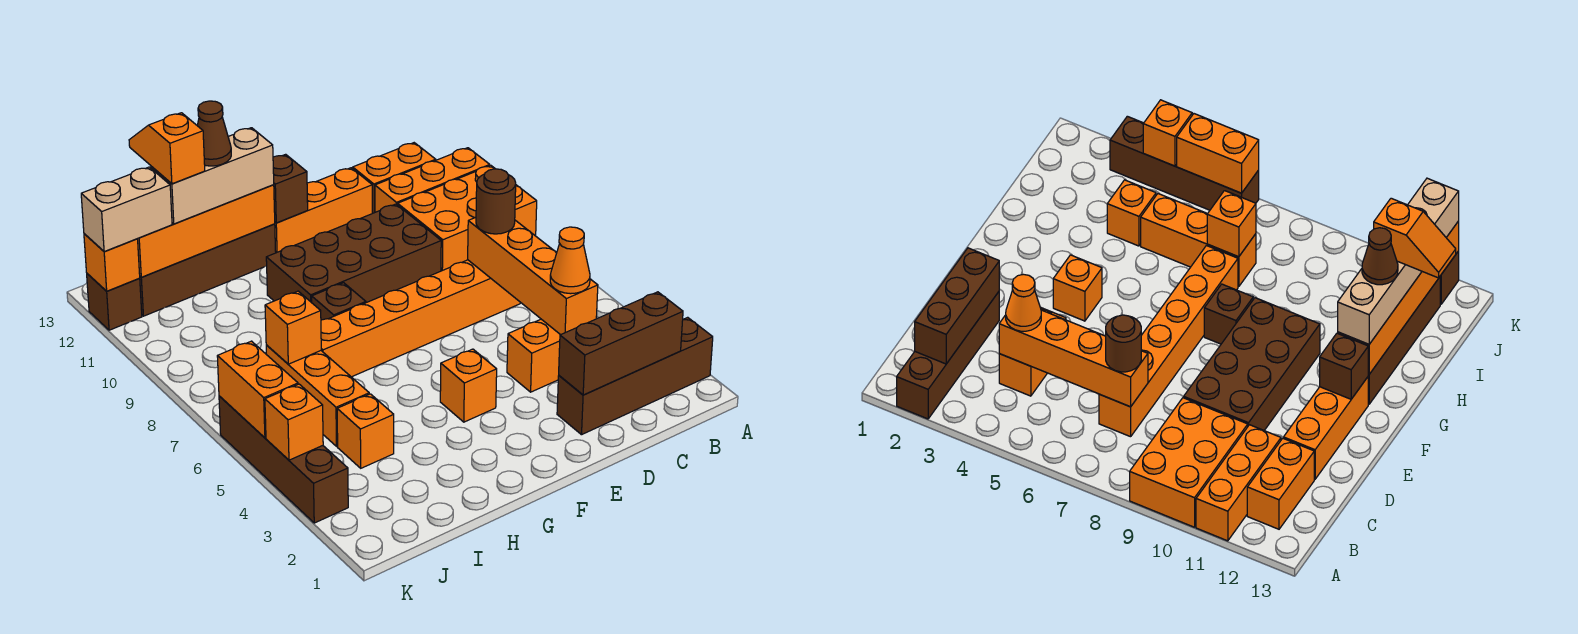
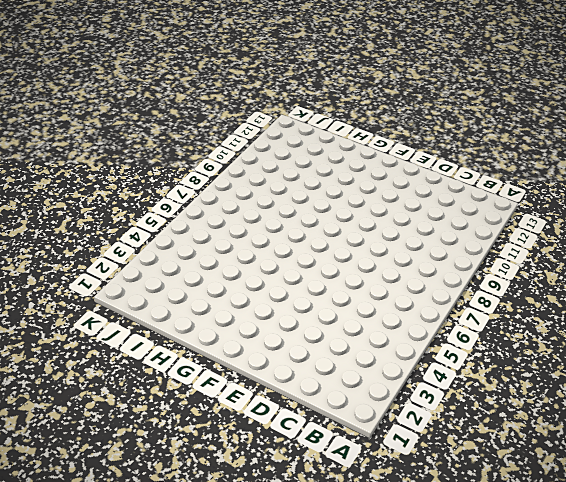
none -> brown 1x4 brick [557,317,713,435]
none -> orange 2x3 brick [398,165,537,271]
none -> orange 1x3 brick [375,148,490,212]

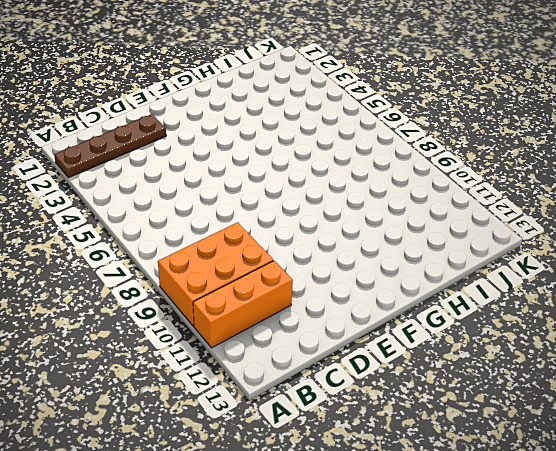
brown 1x4 plate [54,114,166,178] -> brown 1x4 brick [557,317,713,435]
none -> orange 1x2 brick [353,143,436,213]
none -> orange 1x2 brick [507,319,560,392]
none -> orange 1x6 brick [321,260,520,377]

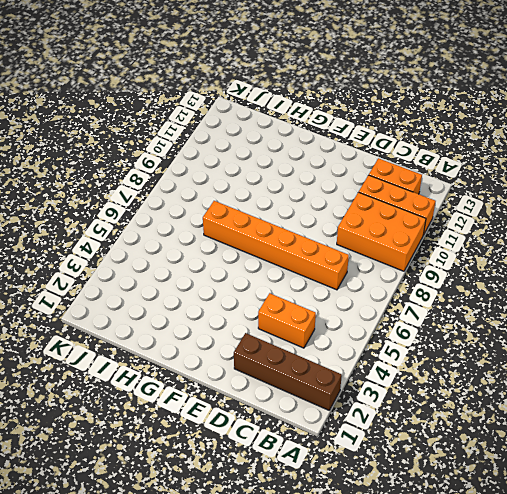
none -> brown 2x4 brick [266,204,441,303]
none -> orange 1x3 brick [275,168,372,253]
none -> orange 1x1 brick [440,349,497,422]

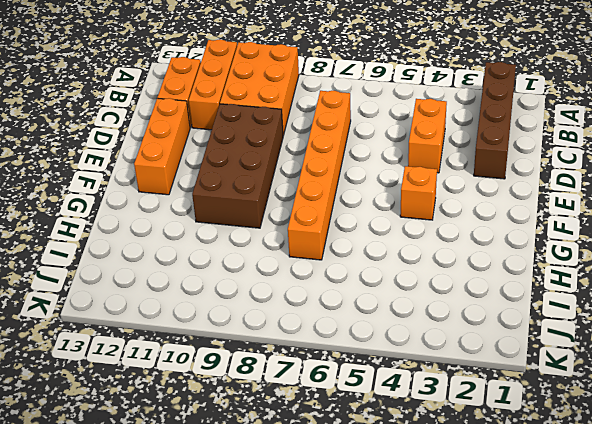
none -> brown 1x1 brick [312,283,366,320]
none -> brown 1x4 brick [139,224,276,316]
none -> orange 1x1 brick [337,394,394,468]

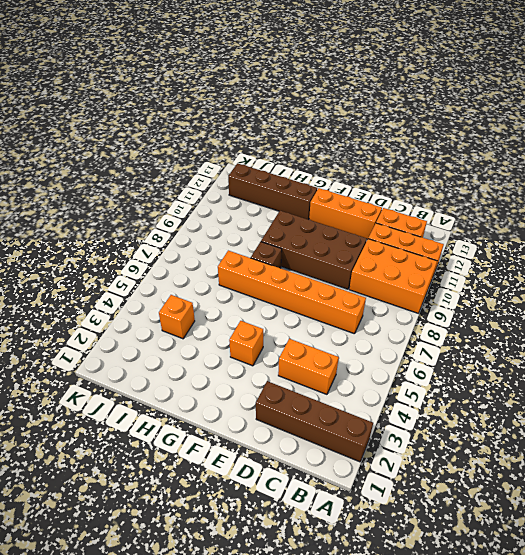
none -> orange 1x3 brick [266,345,369,446]
none -> brown 1x4 brick [219,396,348,523]
none -> brown 1x1 brick [87,274,142,330]

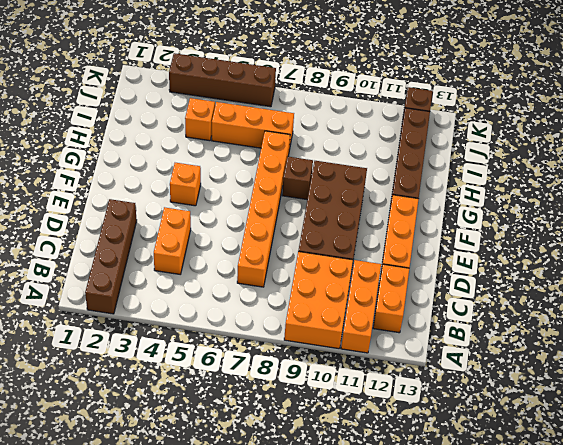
none -> brown 1x3 brick [559,292,683,395]
none -> orange 1x4 brick [468,217,598,335]
none -> brown 1x1 brick [273,154,308,223]

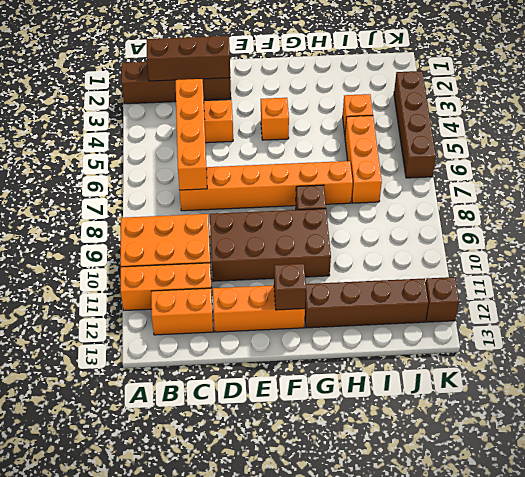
none -> orange 1x4 brick [137,185,275,277]
none -> orange 1x1 brick [265,291,321,364]
none -> orange 1x1 brick [265,384,323,460]

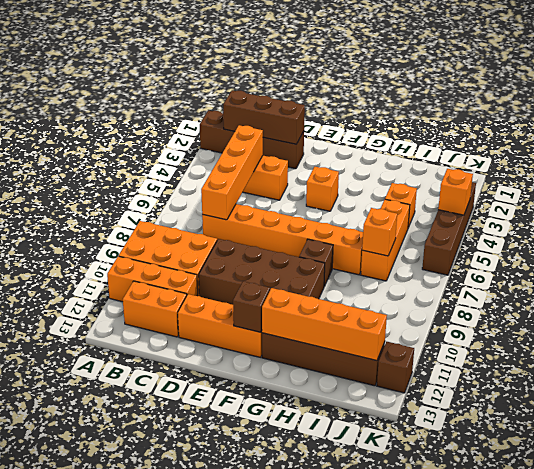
none -> orange 1x2 brick [217,341,298,438]
none -> orange 1x1 brick [84,234,140,291]
none -> orange 1x1 cone [550,227,590,294]

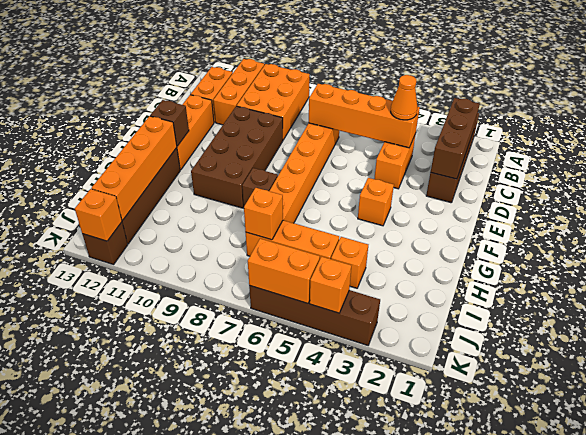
none -> brown 1x1 round brick [476,169,516,234]
none -> tan 1x3 brick [151,128,274,224]
none -> tan 1x2 brick [81,167,172,251]

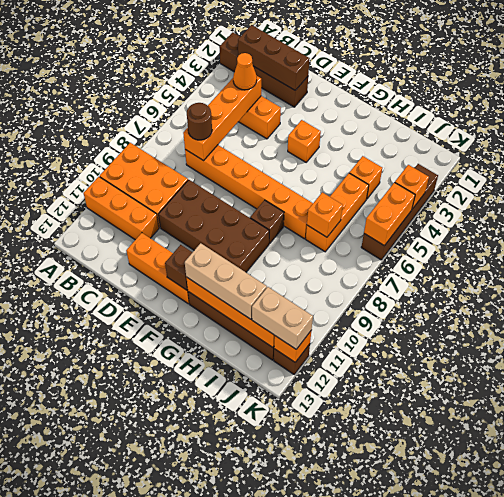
none -> orange 1x2 brick [353,143,436,213]
none -> brown 1x1 cone [197,101,231,166]
none -> orange 1x2 slope [129,113,205,184]

